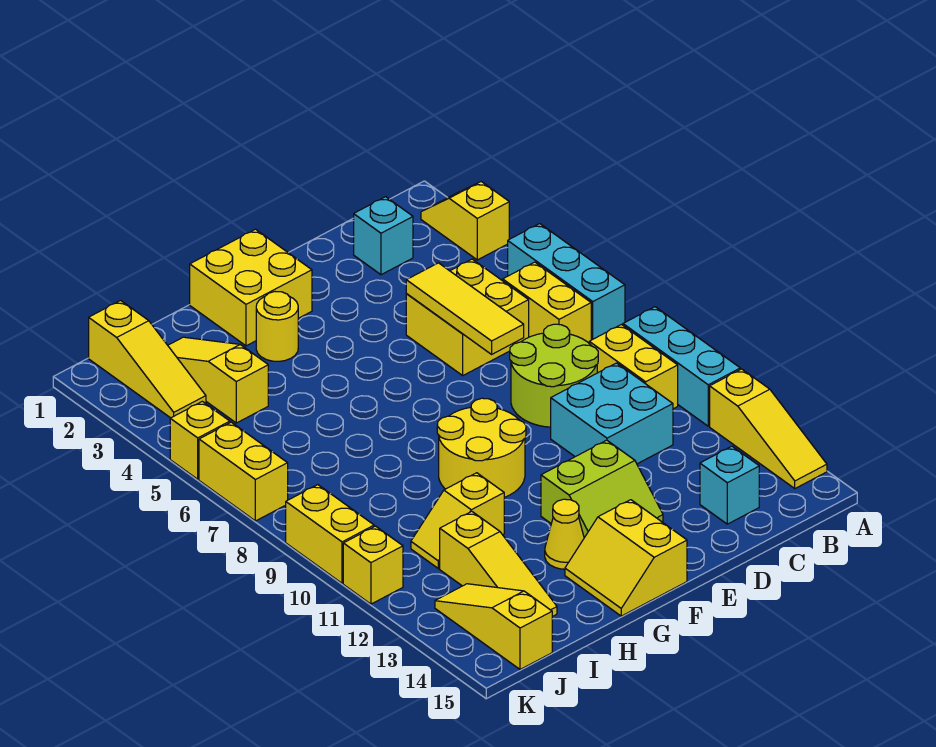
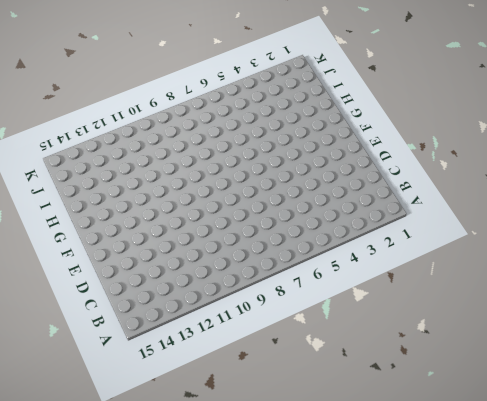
none -> yellow 1x2 slope [421,182,509,260]
none -> cyan 1x3 brick [508,224,625,340]
none -> cyan 1x3 brick [623,307,740,426]

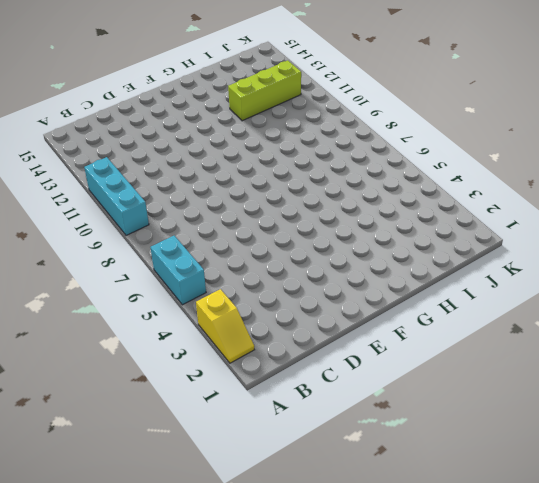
cyan 1x2 brick [150,236,206,305] -> cyan 1x3 brick [508,224,625,340]
lime 1x3 brick [228,60,301,121] -> yellow 1x3 slope [440,511,557,617]
none -> yellow 1x3 slope [710,369,827,488]
none -> yellow 1x2 brick [503,262,591,343]
none -> yellow 1x2 brick [589,325,678,409]

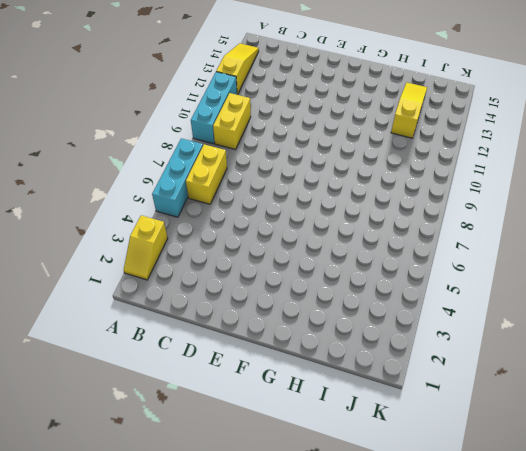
none -> cyan 1x1 brick [354,197,413,275]
none -> yellow 2x2 brick [406,259,529,375]
none -> lime 2x2 round brick [510,324,598,427]

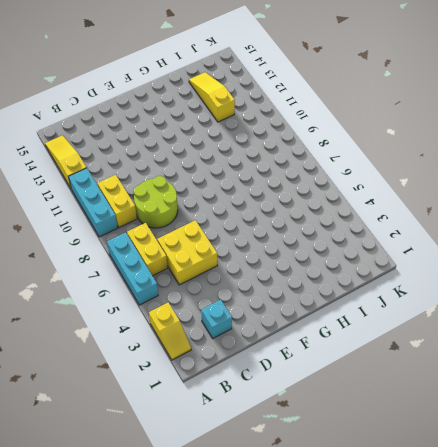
none -> cyan 2x2 brick [551,363,673,464]
none -> cyan 1x1 brick [700,446,759,524]
none -> lime 2x2 slope [541,440,663,538]

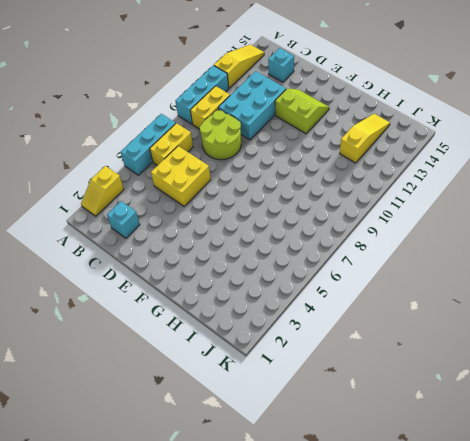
cyan 2x3 brick [219,71,286,140] -> cyan 2x2 brick [551,363,673,464]
none -> yellow 2x2 brick [190,229,312,346]
none -> yellow 2x2 round brick [437,398,526,497]
none -> yellow 2x2 slope [565,500,687,616]

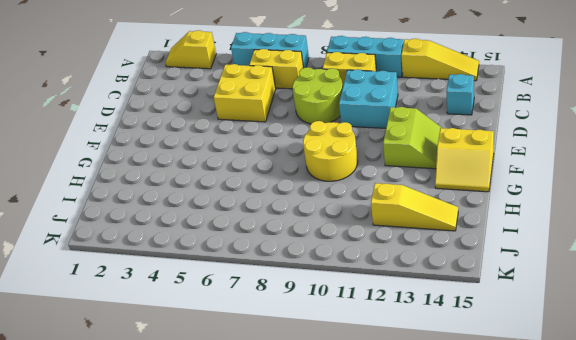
none -> cyan 1x1 brick [354,197,413,275]
none -> yellow 2x2 brick [190,229,312,346]
none -> yellow 1x1 round brick [256,292,298,361]

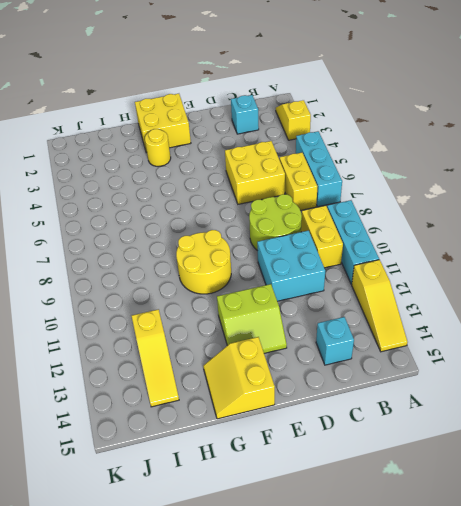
none -> yellow 1x1 cone [545,499,584,569]
none -> yellow 1x2 slope [411,473,504,569]
none -> yellow 1x3 slope [168,337,268,423]

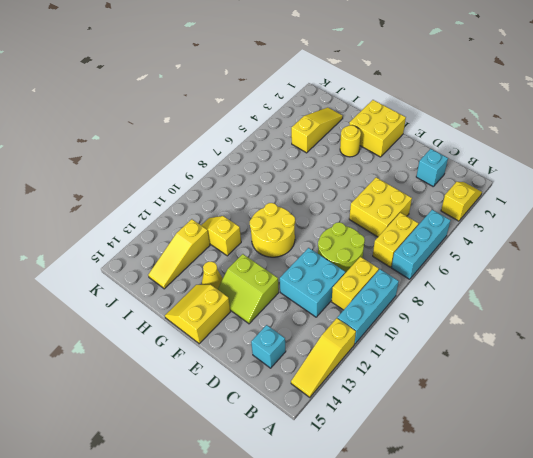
none -> yellow 1x3 slope [89,301,206,418]
none -> yellow 1x3 slope [435,584,552,669]
none -> yellow 1x1 brick [170,401,230,479]

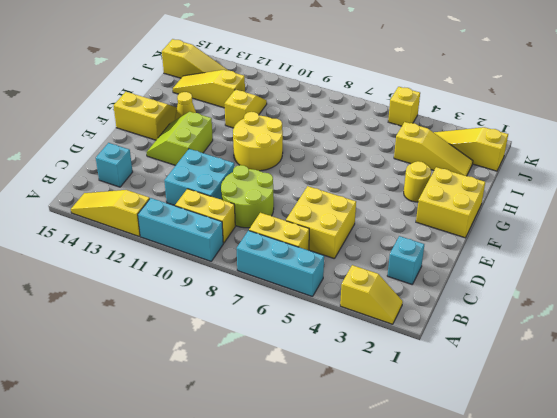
none -> yellow 1x2 brick [199,422,288,521]
none -> yellow 1x2 brick [286,485,374,583]
none -> yellow 1x1 brick [343,526,403,604]

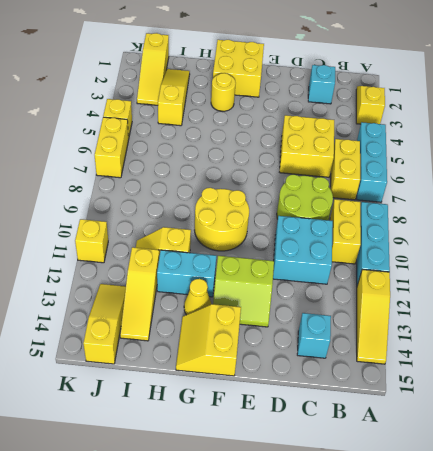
cyan 1x2 brick [157,250,216,297] -> none
none -> yellow 1x2 brick [286,485,374,583]
none -> yellow 1x3 tile [406,263,524,354]

